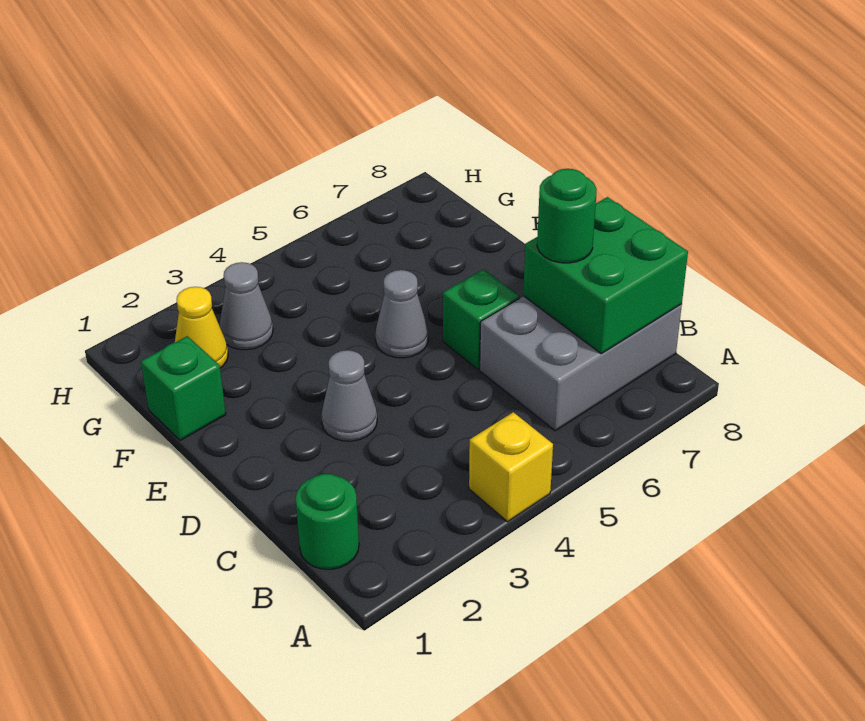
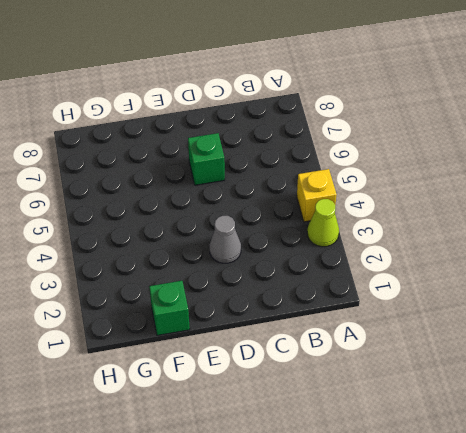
lime 1x1 cone [307,199,339,247] -> none
none -> green 1x1 round brick [296,474,359,569]
none -> grey 2x3 brick [480,296,682,431]

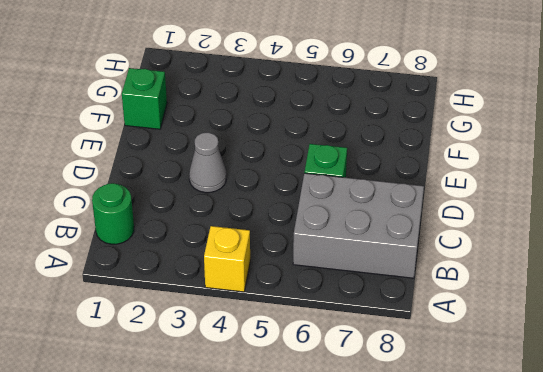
none -> grey 1x1 cone [375,270,428,358]
none -> yellow 1x1 cone [175,287,228,368]

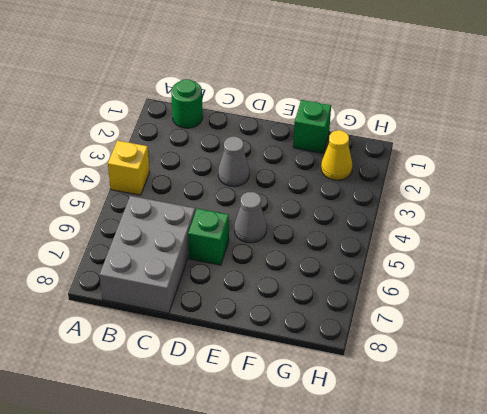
none -> grey 1x1 cone [220,262,273,350]
none -> green 2x2 brick [523,197,688,354]

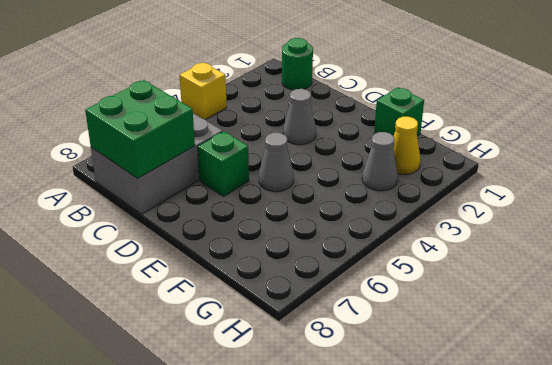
none -> green 1x1 round brick [537,169,597,263]

